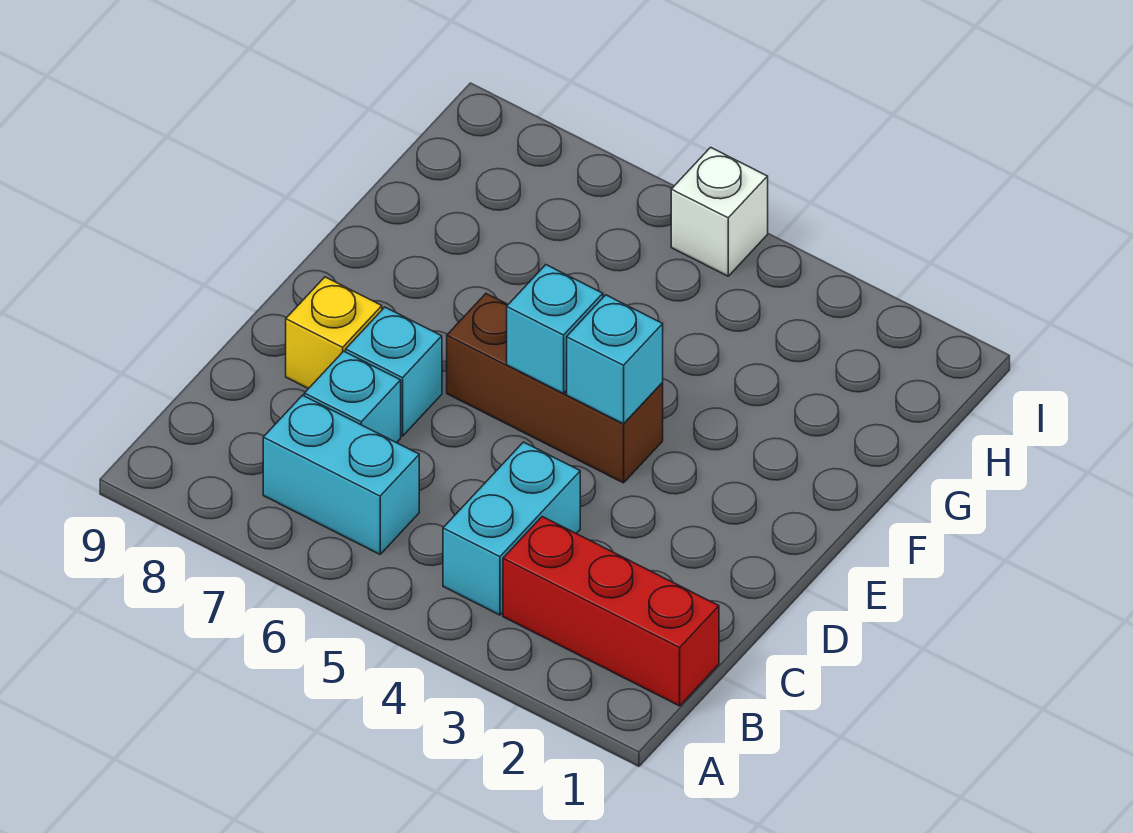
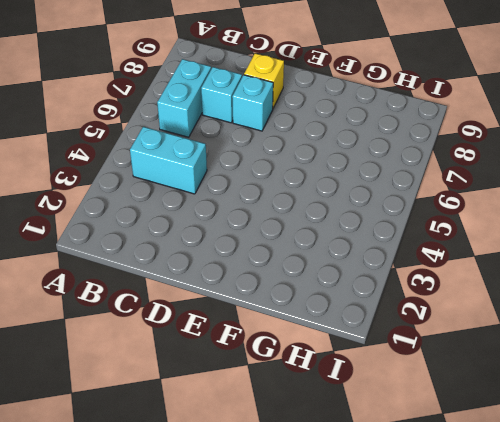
none -> red 1x3 brick [503,517,719,706]
none -> brown 1x3 brick [447,294,663,483]

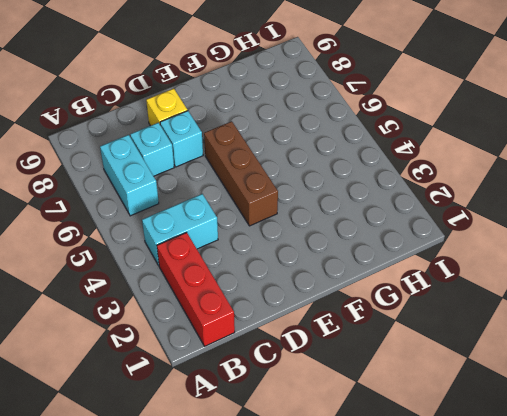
none -> white 1x1 brick [671,147,768,276]
none -> cyan 1x1 brick [567,295,663,424]

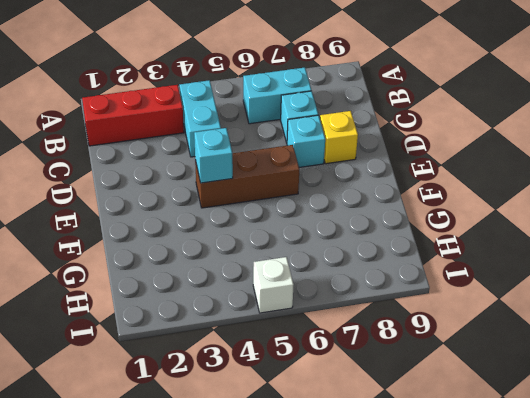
none -> cyan 1x1 brick [507,265,603,393]

